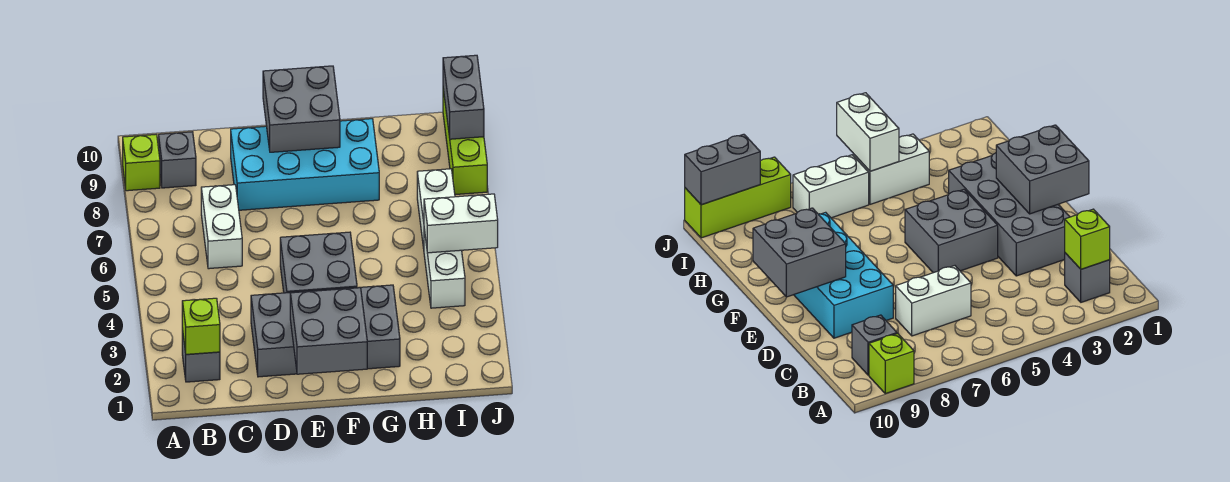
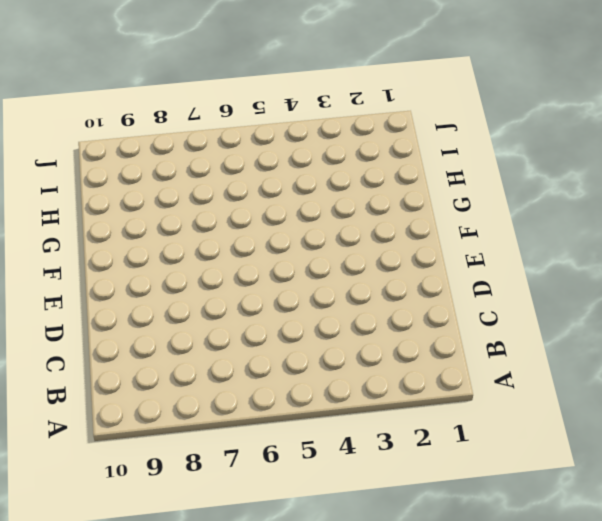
none -> lime 1x1 brick [123,134,160,191]
none -> grey 1x1 brick [182,329,220,382]
none -> grey 1x1 brick [159,132,196,188]

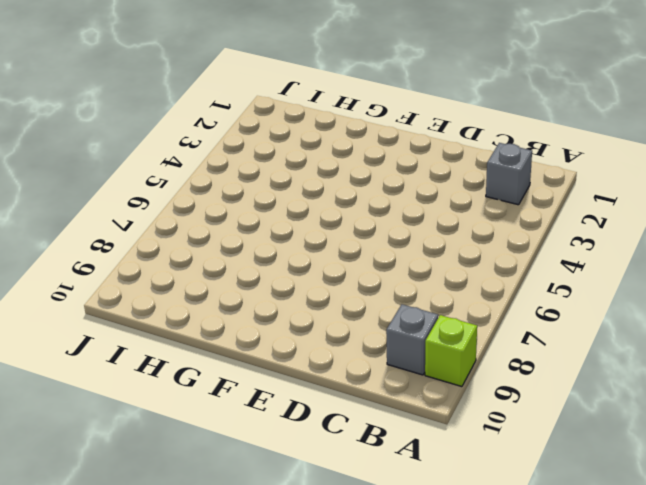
none -> white 1x2 brick [201,185,242,269]
none -> grey 2x4 brick [251,285,400,377]
none -> cyan 2x4 brick [231,119,379,210]

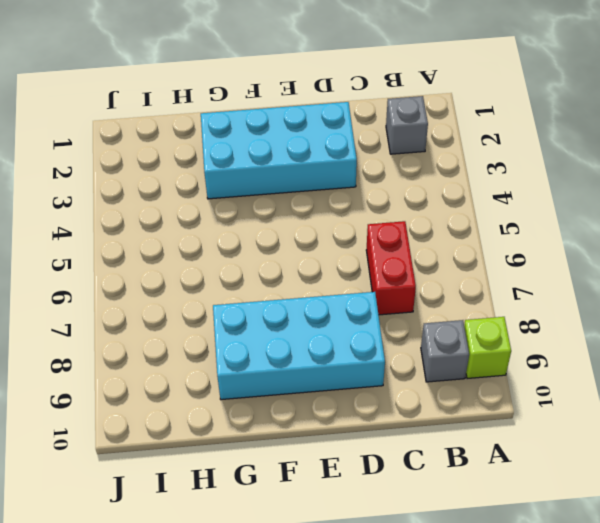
red 1x2 brick [366,221,416,315] -> white 1x2 brick [201,185,242,269]
cyan 2x4 brick [201,102,357,199] -> grey 2x4 brick [251,285,400,377]
none -> grey 2x2 brick [280,232,357,293]
none -> white 1x2 brick [424,229,465,308]
none -> white 1x2 brick [417,169,455,249]

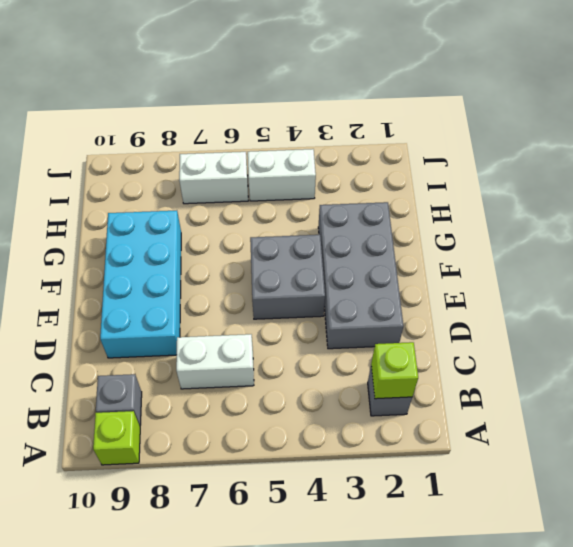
none -> lime 1x3 brick [443,89,487,195]
none -> grey 2x2 brick [290,288,367,374]
none -> grey 2x2 brick [263,66,340,152]

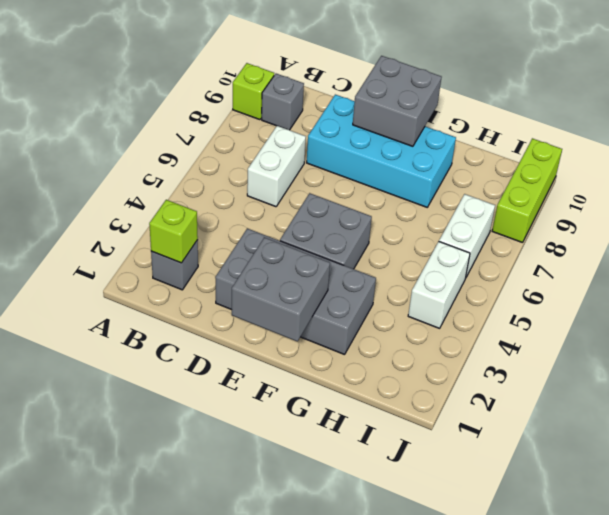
none -> white 1x2 brick [424,194,498,253]
none -> grey 1x2 brick [443,55,484,139]

